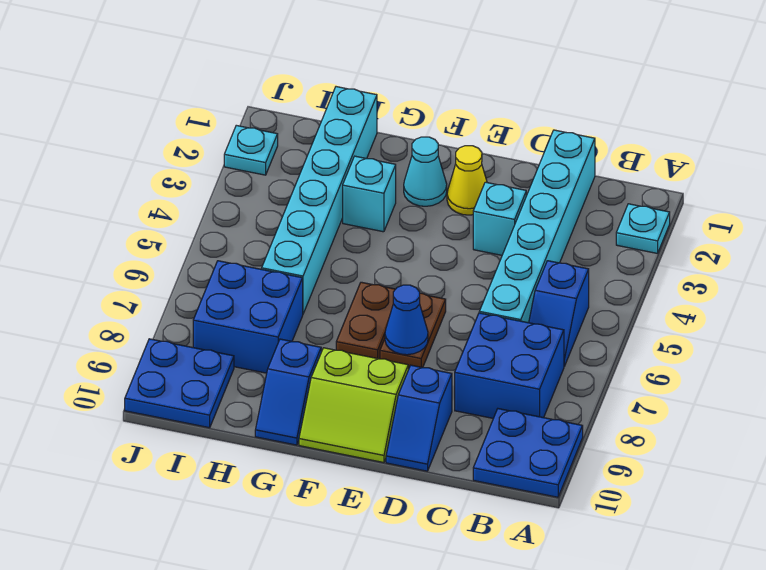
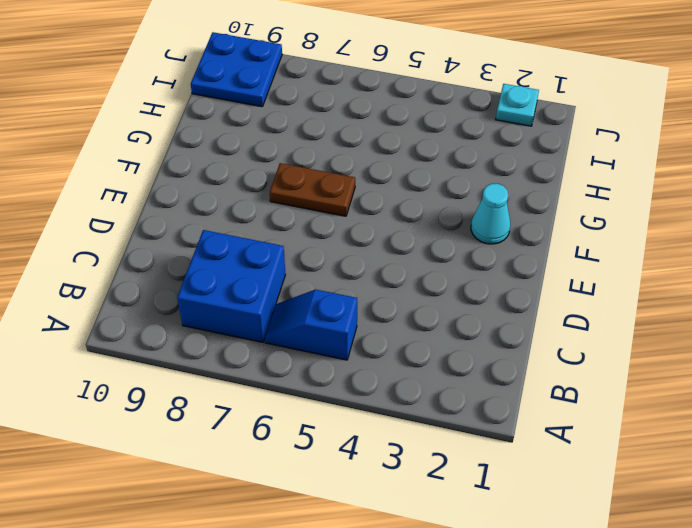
none -> cyan 1x1 plate [616,204,670,253]
none -> blue 2x2 plate [473,409,583,497]
none -> cyan 1x6 brick [479,130,595,323]

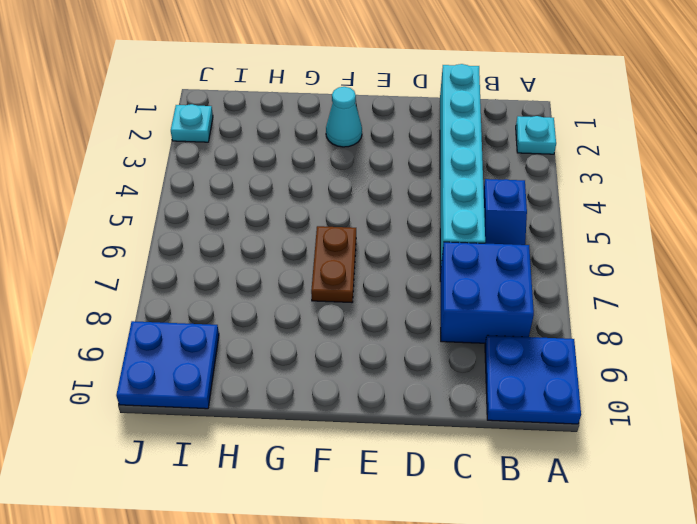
none -> cyan 1x1 brick [473,182,526,255]
none -> blue 1x2 slope [386,365,452,471]
none -> yellow 1x1 cone [447,146,487,215]

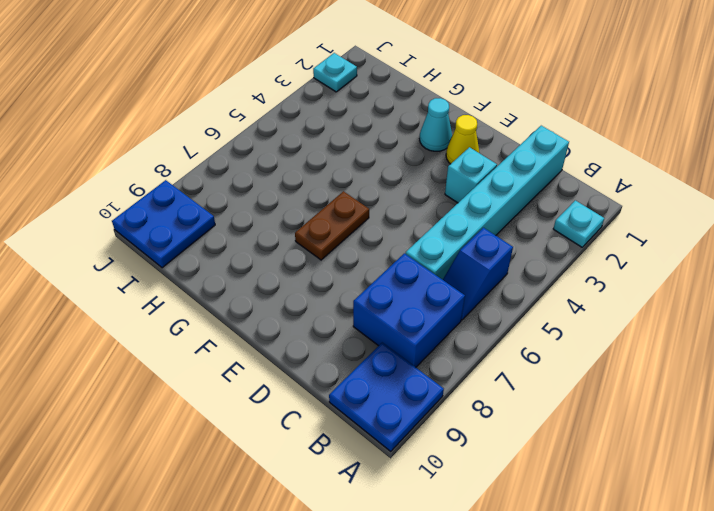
none -> blue 1x2 slope [386,365,452,471]
none -> brown 1x2 plate [380,293,446,369]
none -> lime 2x2 slope [299,348,408,463]

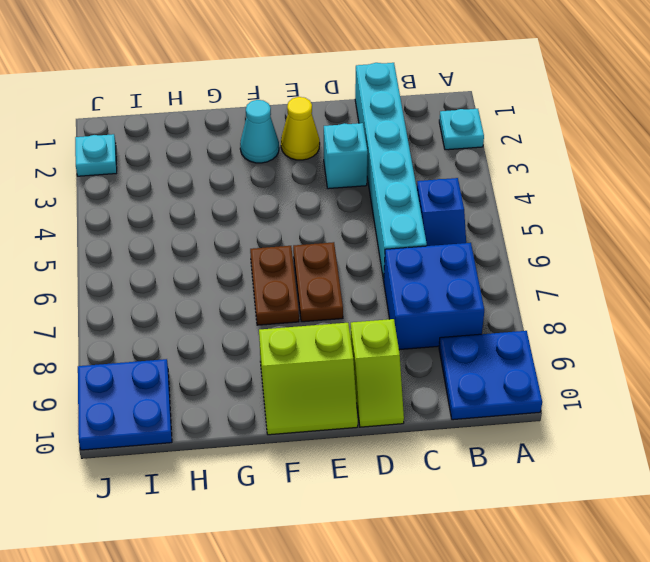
lime 1x2 slope [350,319,404,427] -> blue 1x2 slope [386,365,452,471]
none -> cyan 1x1 brick [343,156,396,232]
none -> blue 1x2 slope [255,339,321,445]
none -> cyan 1x6 brick [262,87,377,314]

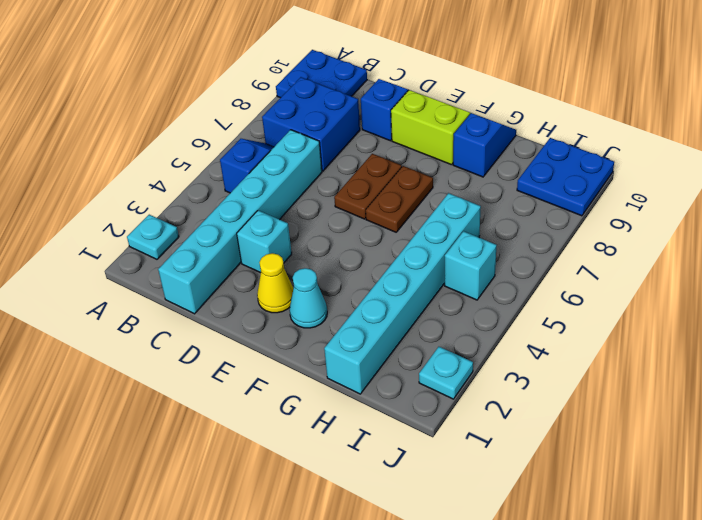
cyan 1x1 brick [445,231,497,300] -> cyan 1x1 brick moved to [343,156,396,232]
none -> blue 2x2 brick [193,261,303,373]
none -> blue 1x1 cone [385,285,428,355]

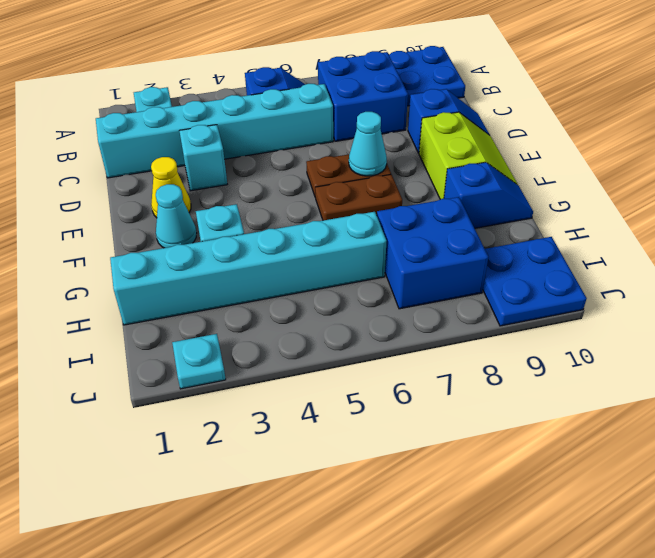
cyan 1x1 cone [349,112,387,176] -> blue 1x1 cone [385,285,428,355]

